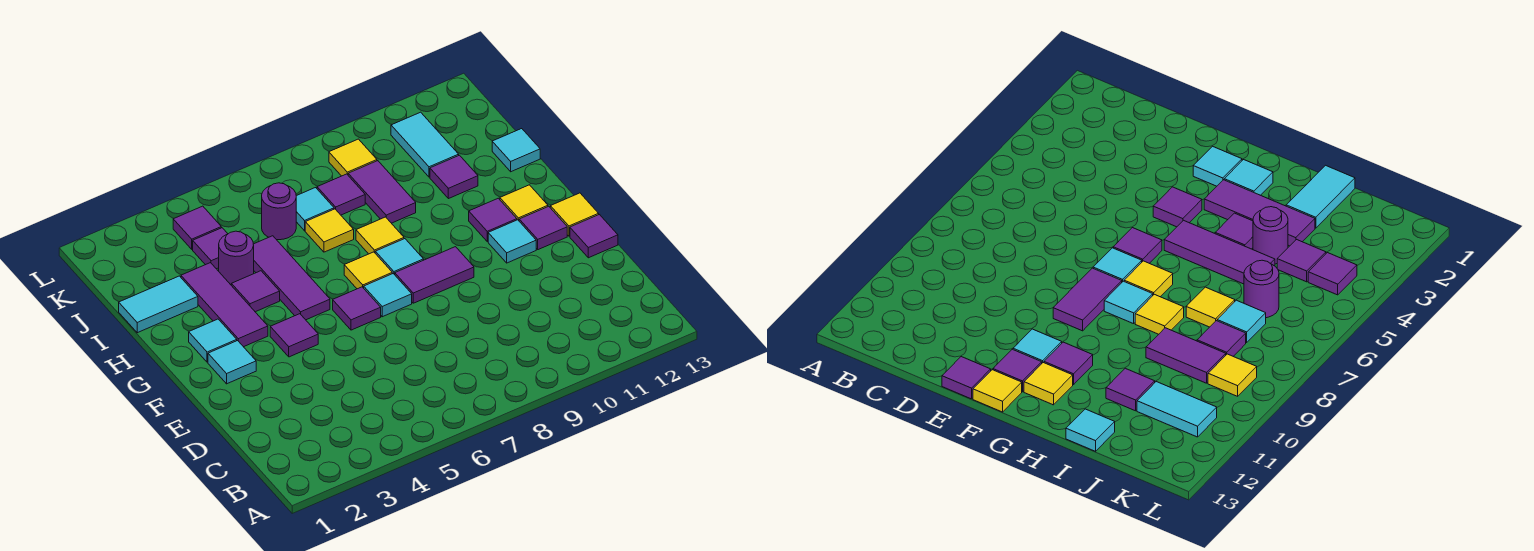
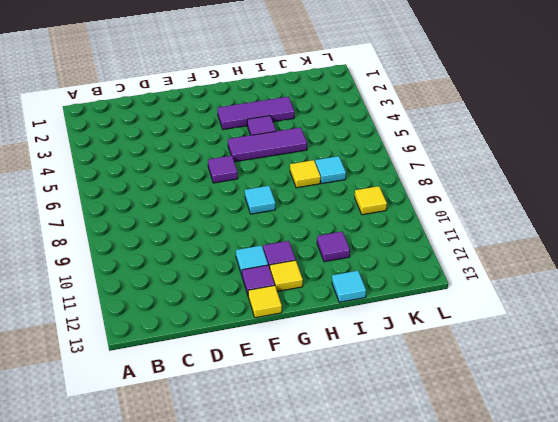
none -> purple 1x1 tile [570,215,618,258]
none -> cyan 1x1 tile [208,341,256,384]
none -> purple 1x1 tile [270,314,318,357]
none -> cyan 1x1 tile [364,274,412,317]

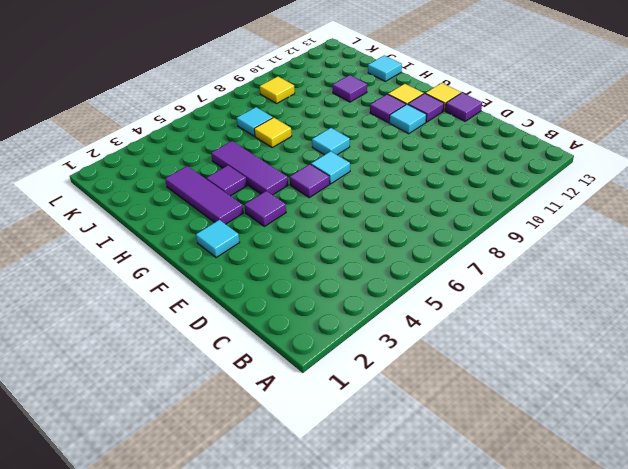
none -> purple 1x2 tile [395,247,474,303]
none -> cyan 1x1 tile [189,319,237,362]
none -> yellow 1x1 tile [344,252,392,289]
none -> yellow 1x1 tile [356,217,404,254]

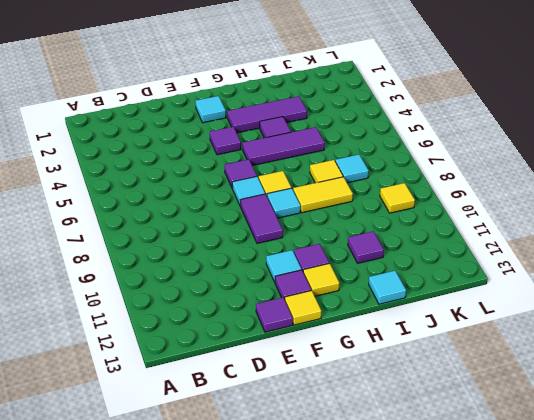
yellow 1x2 tile [293,177,353,213] -> yellow 1x1 tile [356,217,404,254]
none -> cyan 1x1 tile [189,319,237,362]
none -> cyan 1x2 tile [119,276,198,333]
none -> purple 1x1 round brick [219,231,254,285]
none -> purple 1x2 tile [348,161,416,223]

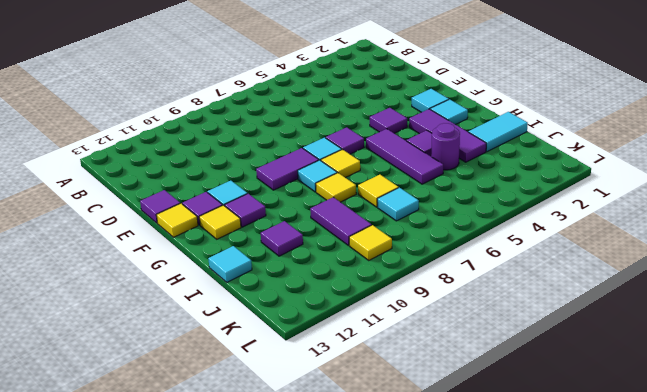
none -> purple 1x1 tile [193,228,228,269]
none -> purple 1x1 round brick [262,183,296,240]
none -> purple 1x1 tile [317,174,365,215]
none -> cyan 1x2 tile [391,112,459,177]

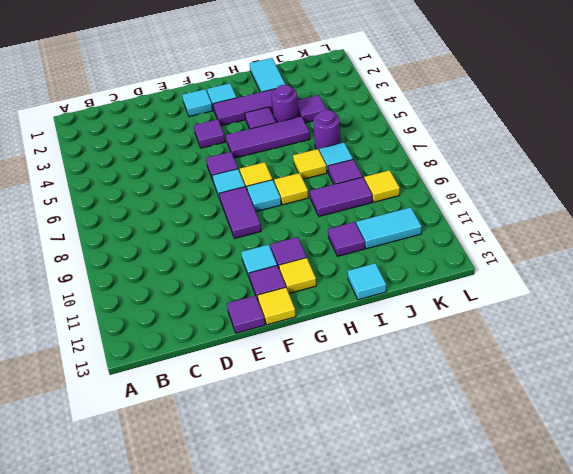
none -> purple 1x1 tile [173,206,221,249]

